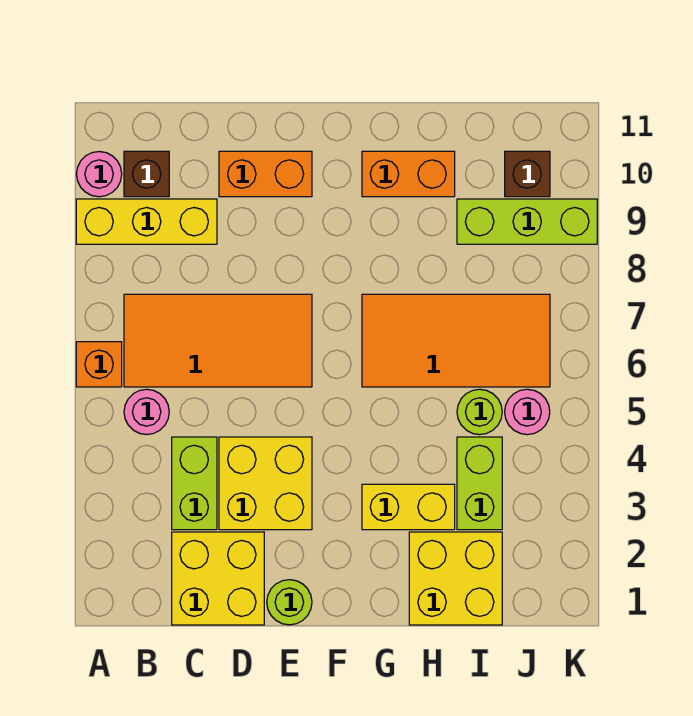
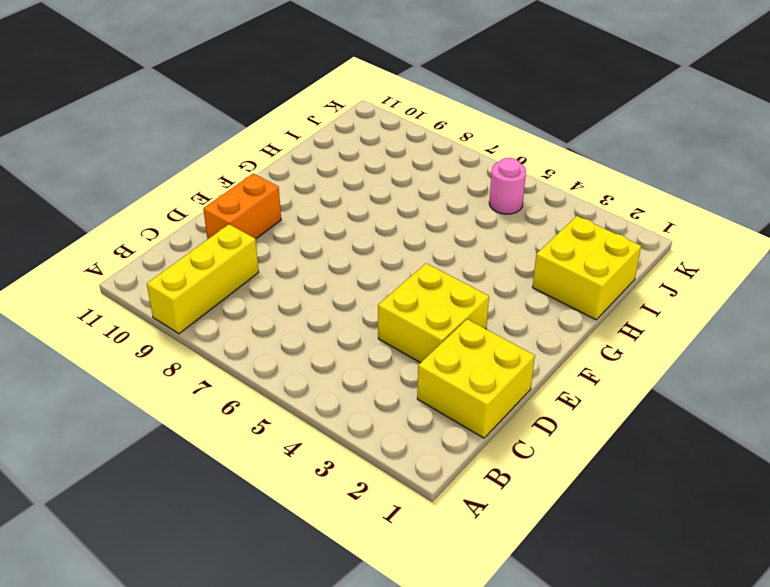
none -> orange 1x1 brick [76,342,122,387]
none -> pink 1x1 round brick [76,152,122,197]
none -> pink 1x1 round brick [124,389,169,435]

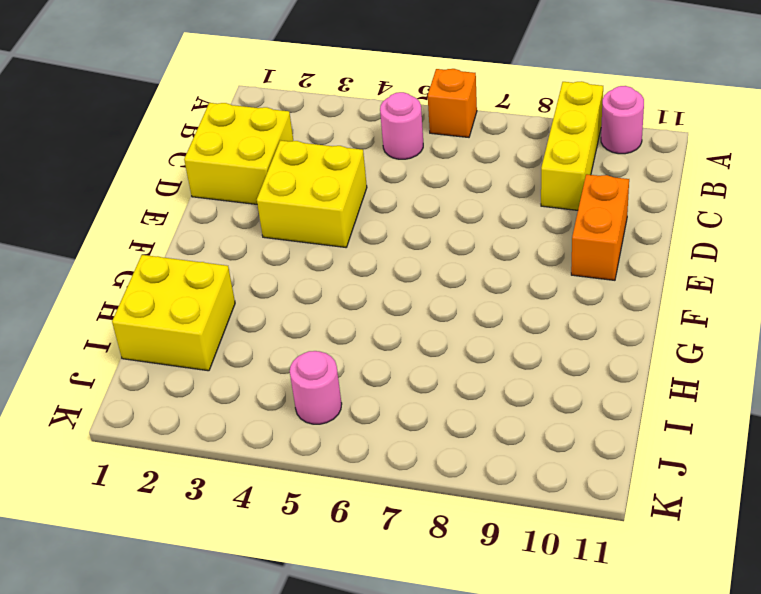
none -> orange 2x4 tile [124,294,312,387]
none -> brown 1x1 brick [124,151,169,197]
none -> lime 1x2 brick [172,437,217,530]

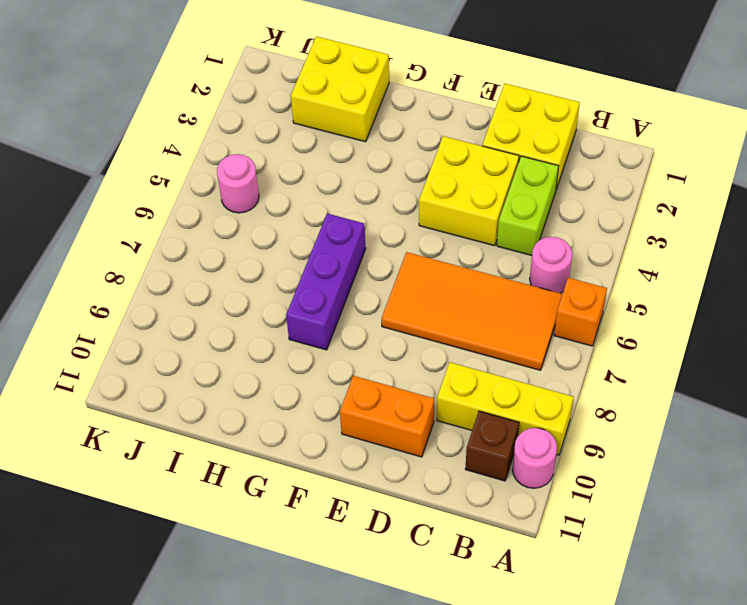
purple 1x3 brick [286,214,366,350] -> orange 2x4 tile [362,294,550,387]
none -> lime 1x1 round brick [267,580,312,625]
none -> yellow 1x2 brick [362,484,455,530]
none -> orange 1x2 brick [362,151,455,197]

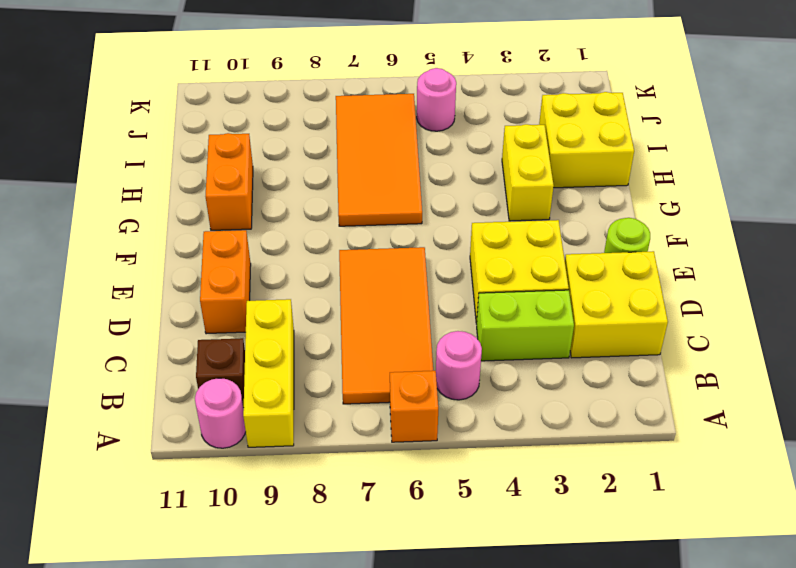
none -> lime 1x2 brick [457,437,502,530]
none -> lime 1x1 round brick [457,389,502,435]
none -> lime 1x3 brick [457,199,597,244]

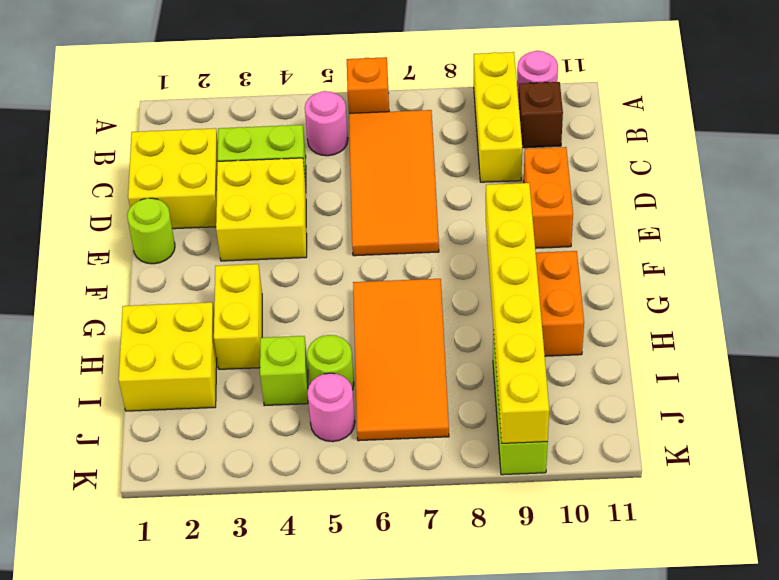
yellow 1x6 brick [486,183,549,443] -> none
lime 1x1 brick [260,336,308,406] -> lime 1x2 brick [457,437,502,530]
none -> brown 1x1 brick [505,151,550,197]

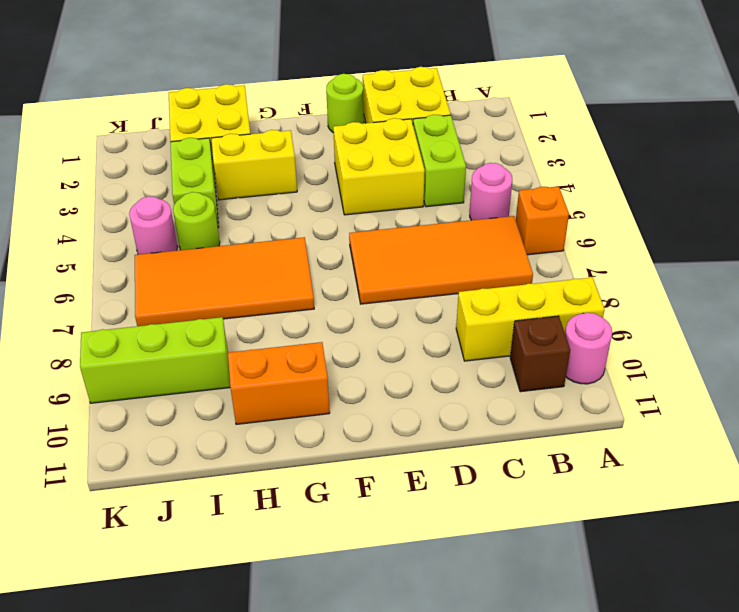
none -> orange 1x2 brick [219,151,312,197]
none -> brown 1x1 brick [505,151,550,197]

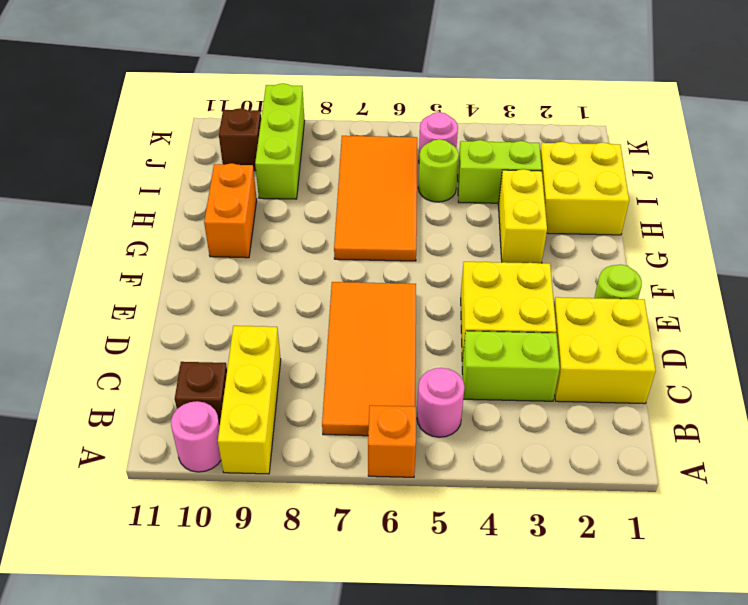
none -> orange 1x2 brick [219,151,312,197]

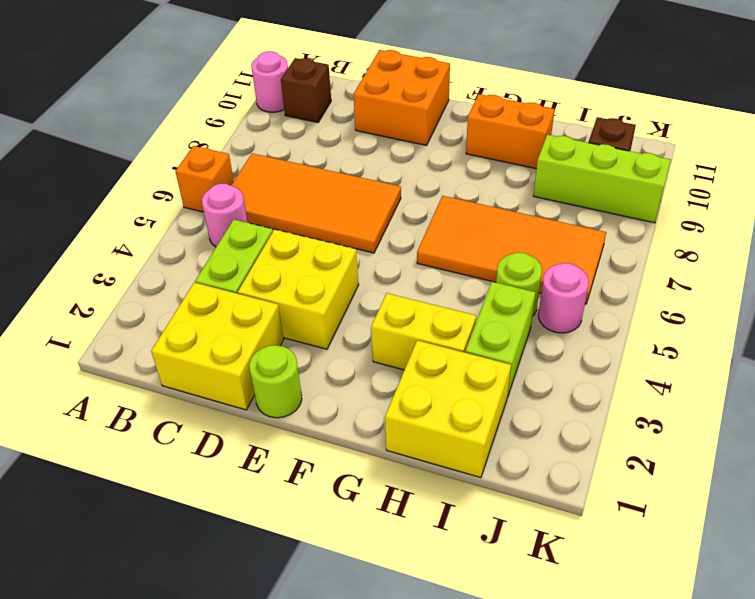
orange 2x2 brick [354,50,450,145] -> orange 1x2 brick [219,151,312,197]
none -> yellow 1x3 brick [76,199,217,244]

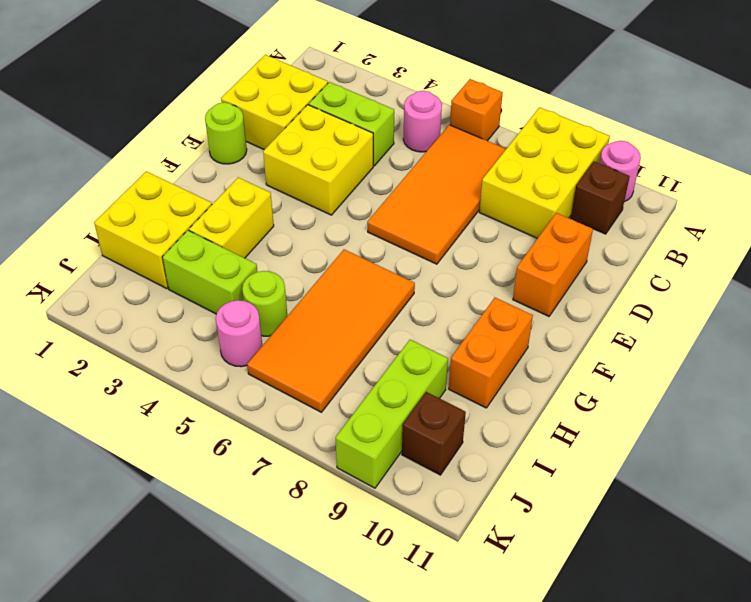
yellow 2x3 brick [479,107,610,239] -> yellow 1x3 brick [76,199,217,244]

